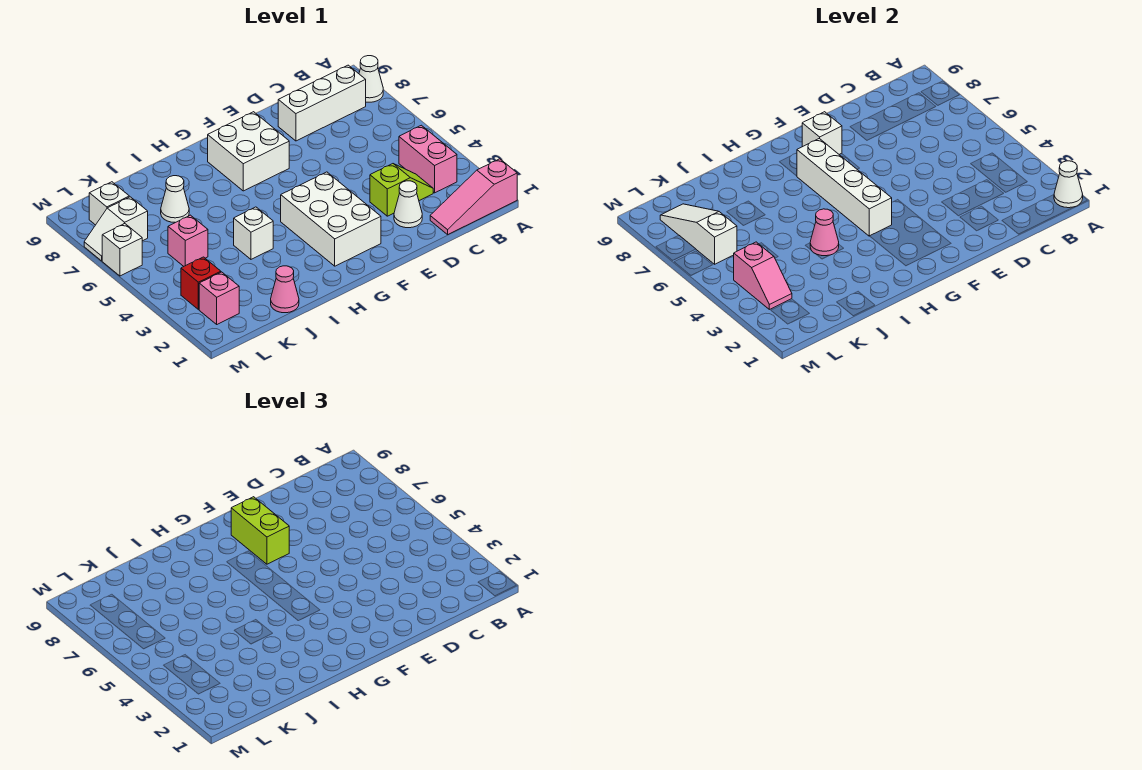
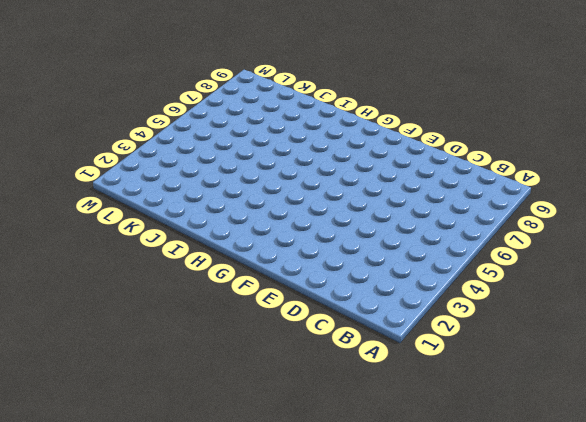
none -> pink 1x3 slope [430,159,517,234]
none -> white 1x1 cone [359,56,383,102]
none -> pink 1x2 brick [399,125,457,193]

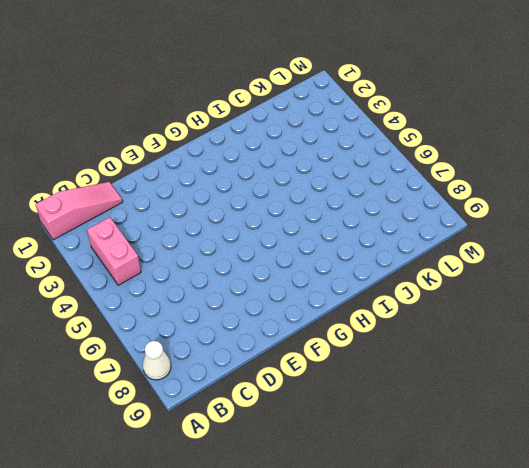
none -> white 1x3 brick [278,65,366,141]
none -> lime 1x2 slope [370,164,433,216]
none -> white 1x1 cone [394,181,422,228]

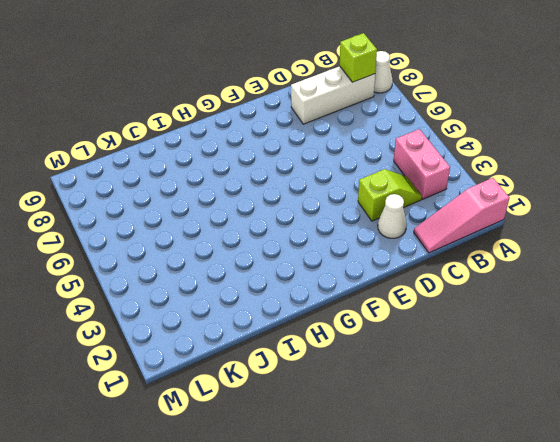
lime 1x1 brick [340,33,377,82] -> none
none -> white 2x3 brick [281,172,381,266]
none -> white 2x2 brick [208,112,289,191]
none -> white 1x1 brick [234,207,273,259]

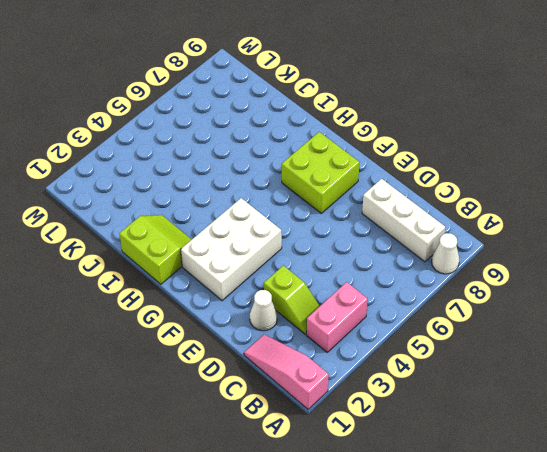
lime 2x2 brick [282,132,359,213] -> white 2x2 brick [208,112,289,191]
lime 2x2 slope [119,215,192,284] -> none
none -> white 1x1 brick [234,207,273,259]
none -> pink 1x1 cone [271,266,299,313]
none -> white 1x1 cone [161,176,189,223]

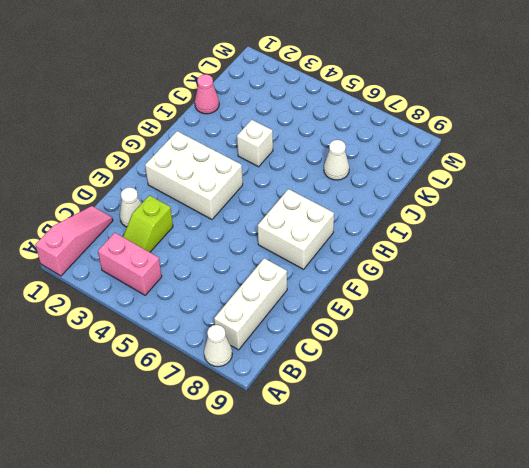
none -> pink 1x1 brick [168,215,208,266]
none -> pink 1x1 brick [199,272,239,324]
none -> red 1x1 brick [181,257,221,309]

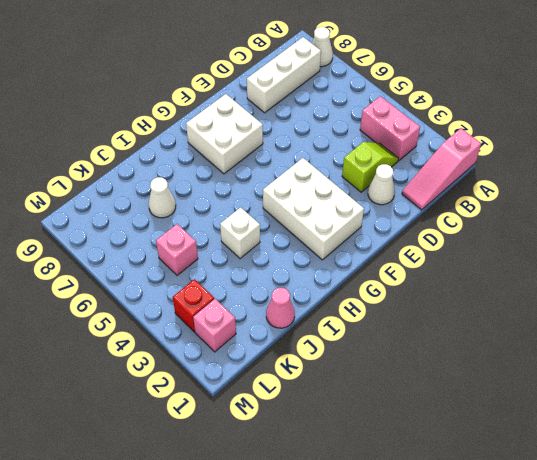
none -> white 1x2 slope [84,197,148,261]
none -> white 1x1 brick [89,182,129,225]
none -> white 1x1 brick [102,224,142,276]

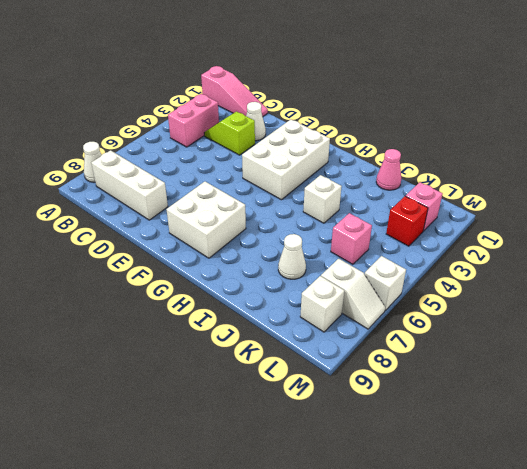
none -> white 1x1 cone [1054,161,1083,208]
none -> white 1x1 brick [802,112,842,154]
none -> white 1x4 brick [797,139,892,236]

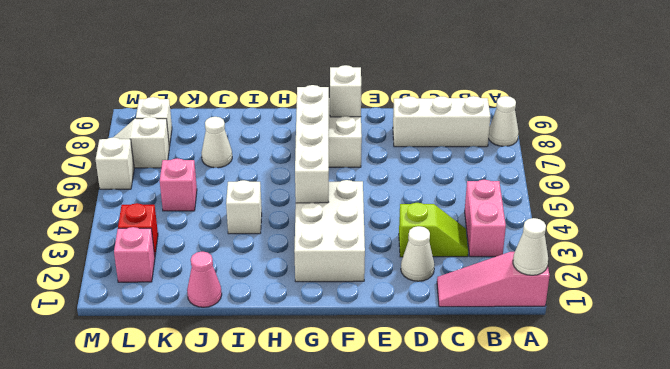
none -> pink 1x1 cone [810,209,839,256]
none -> pink 1x2 slope [734,242,792,309]
none -> white 1x3 slope [660,204,737,264]

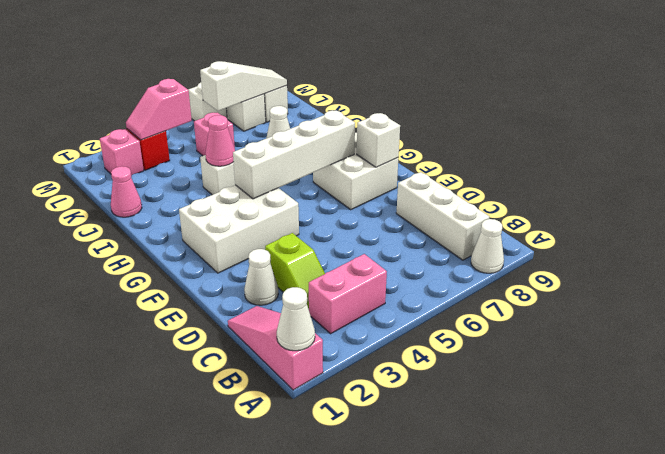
none -> lime 1x2 brick [231,497,289,564]

